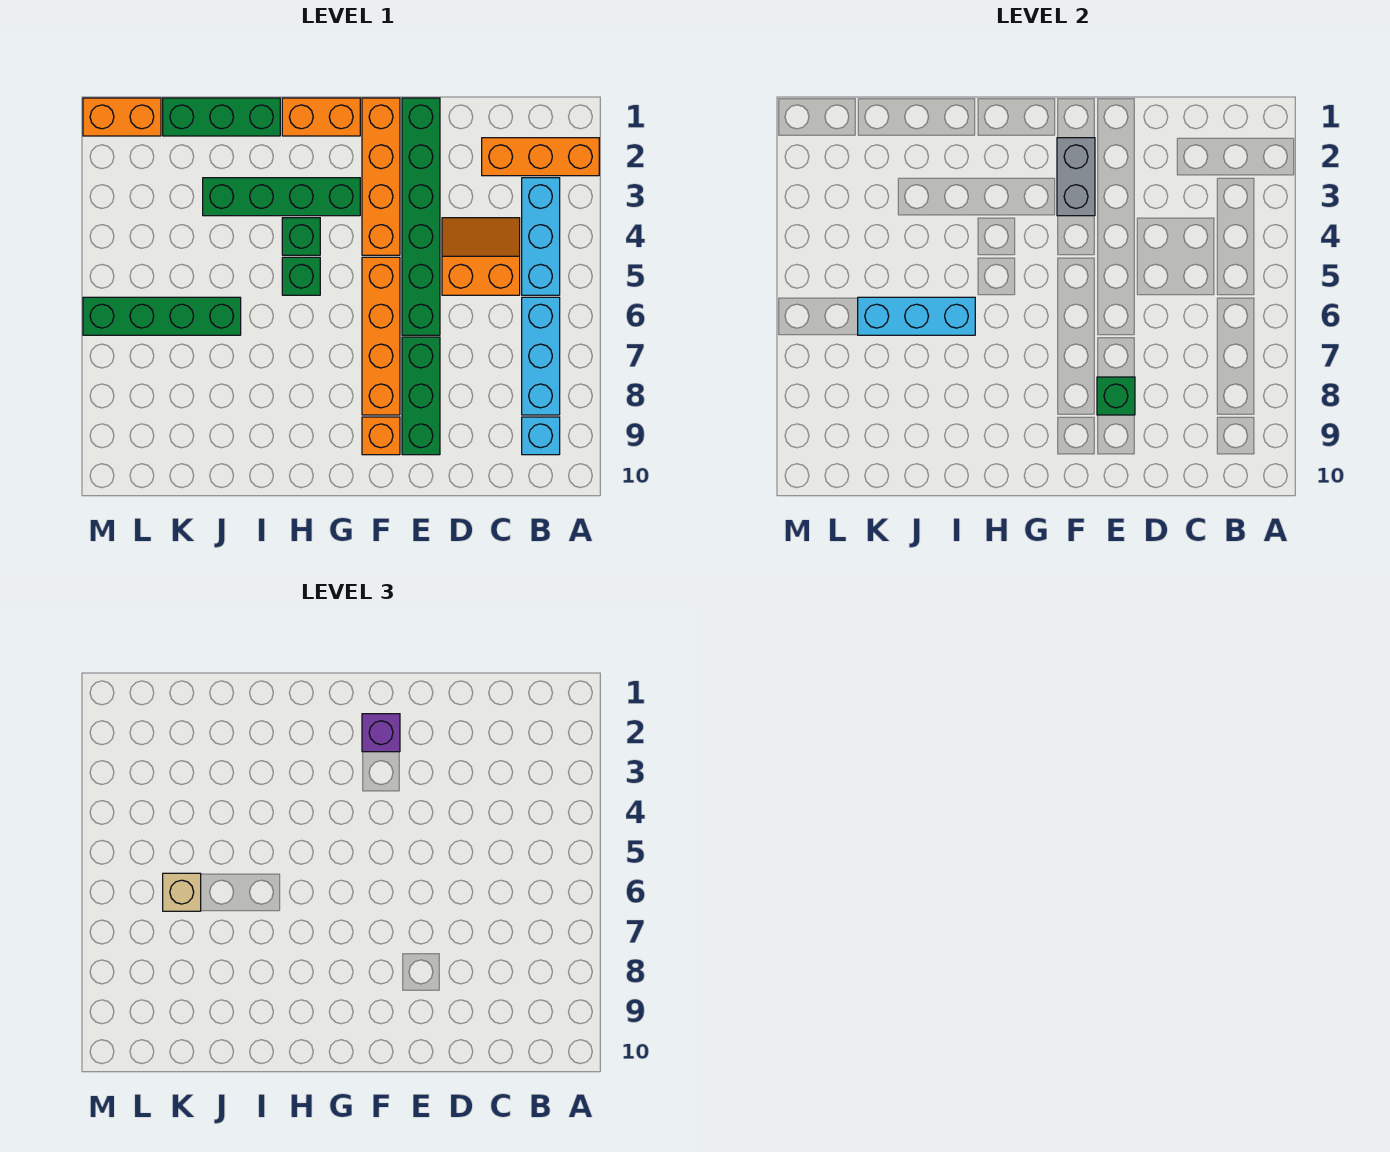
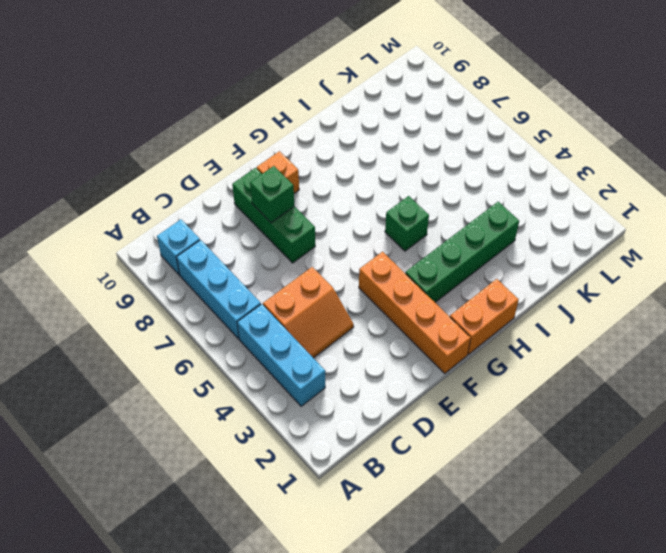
none -> orange 1x3 brick [482,138,599,176]
none -> green 1x6 brick [402,98,440,335]
none -> orange 1x4 brick [362,257,400,415]

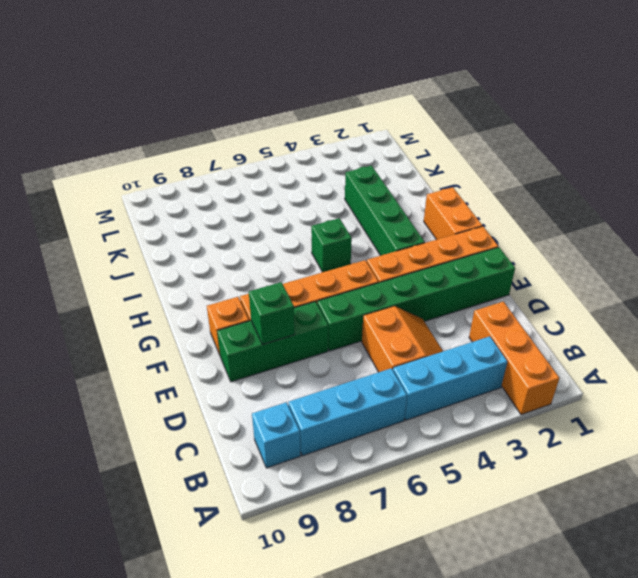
none -> green 1x1 brick [282,218,320,255]
none -> green 1x3 brick [163,98,280,136]
none -> green 1x4 brick [83,297,241,335]

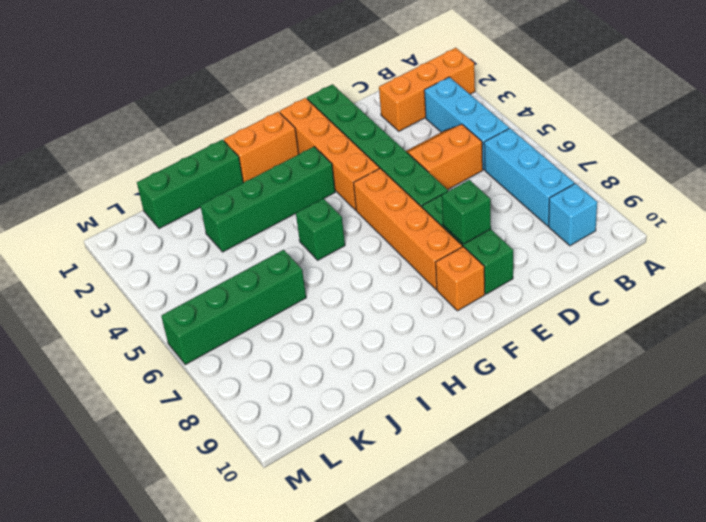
none -> green 1x1 brick [282,218,320,255]
none -> orange 1x2 brick [83,98,161,136]
none -> grey 1x2 brick [1057,138,1095,216]

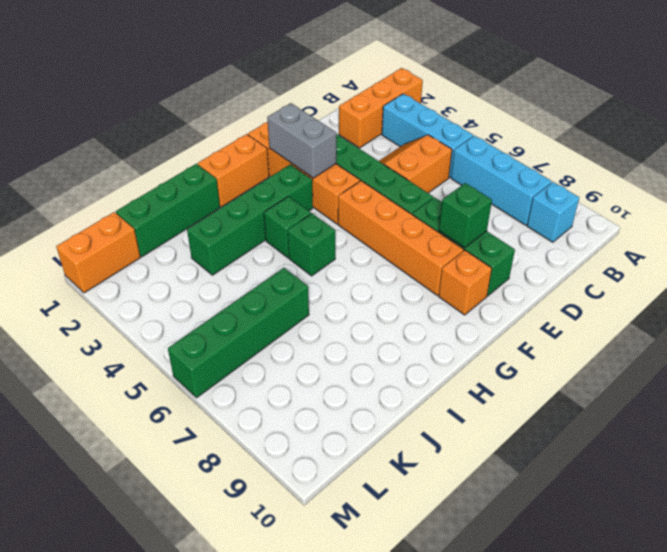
none -> cyan 1x3 brick [858,297,975,335]
none -> purple 1x1 brick [362,714,400,752]
none -> tan 1x1 brick [163,873,201,911]

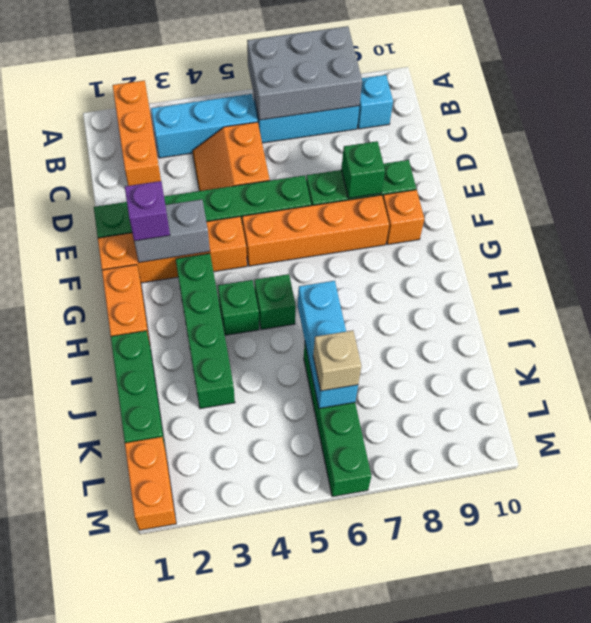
grey 2x3 brick [247,26,362,120] -> none

